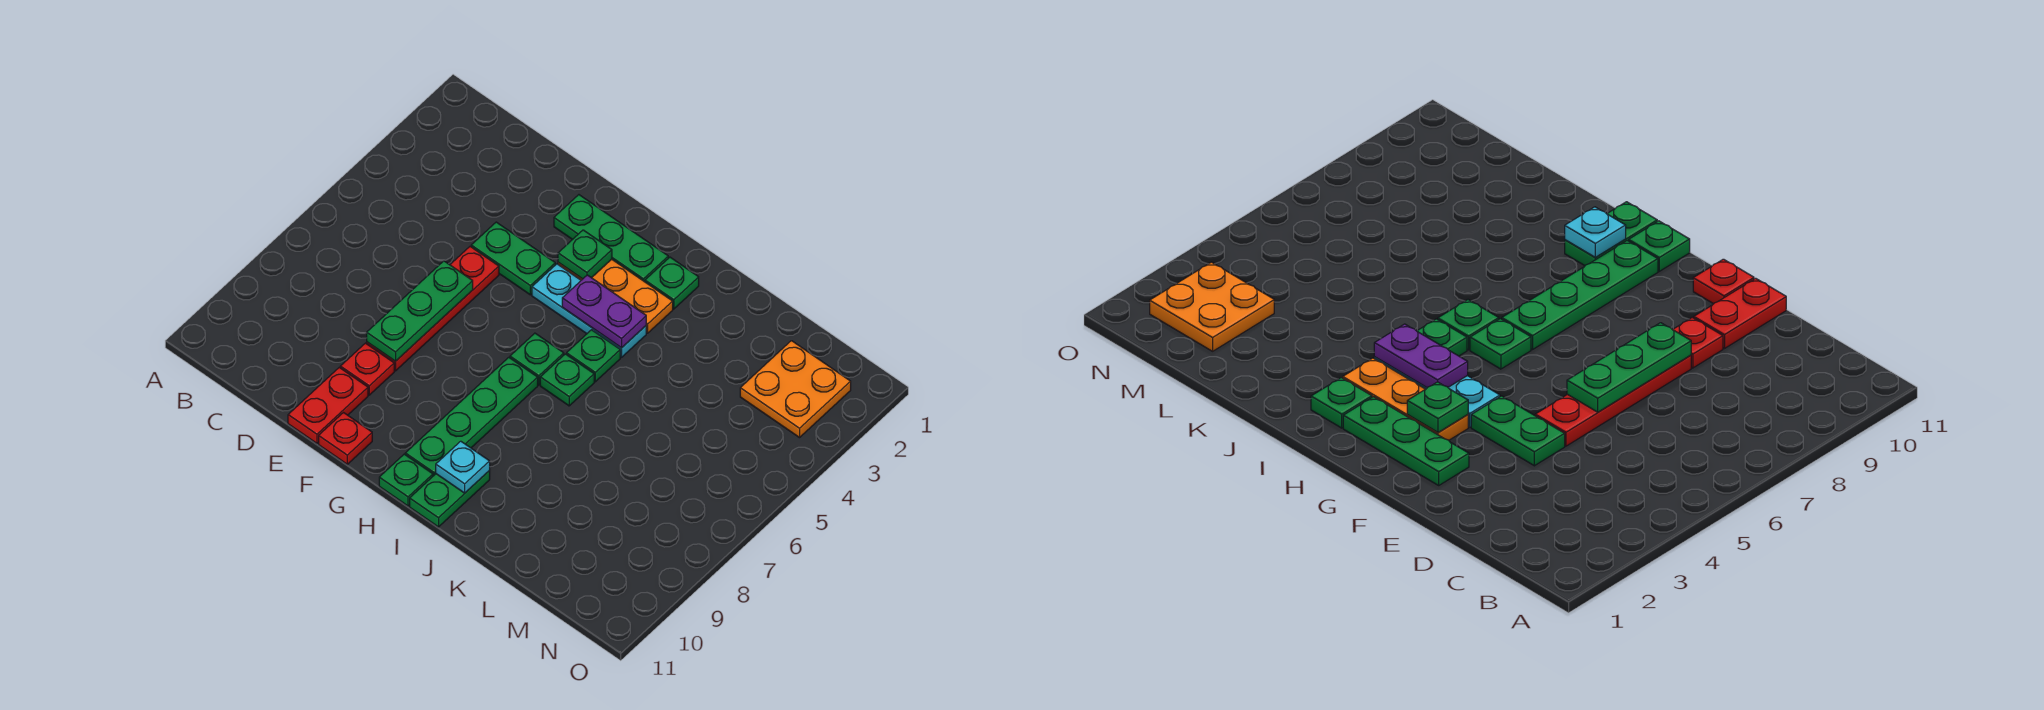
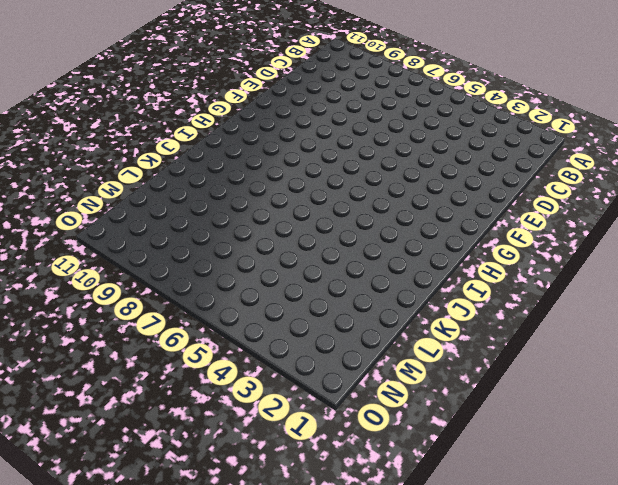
none -> green 1x2 plate [471,222,555,295]
none -> red 1x4 plate [367,247,499,371]
none -> red 1x1 plate [340,343,394,395]

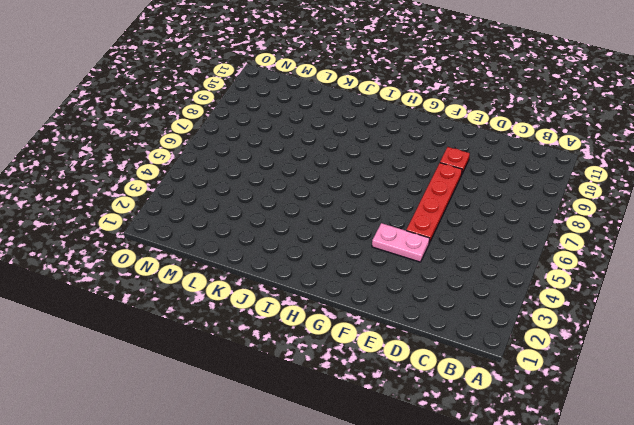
pink 1x2 plate [372,223,430,262] -> green 1x2 plate [471,222,555,295]
none -> red 1x2 plate [288,367,368,443]
none -> green 1x3 plate [554,195,668,282]
none -> red 1x1 plate [319,413,372,464]

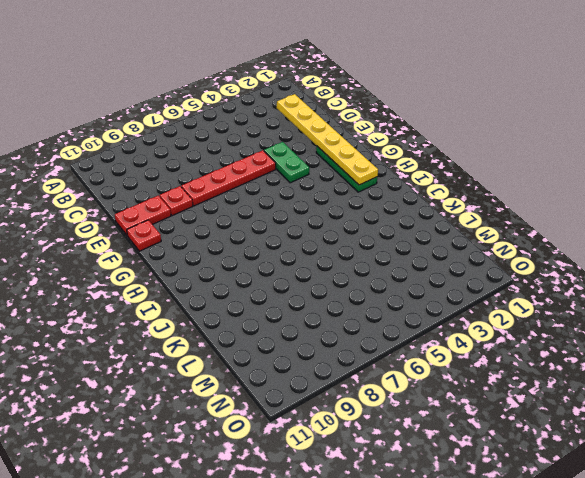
yellow 1x6 plate [277,94,378,185] -> none
none -> orange 1x3 plate [558,259,673,333]
none -> cyan 1x3 plate [532,264,646,357]
none -> green 1x1 plate [510,333,564,385]

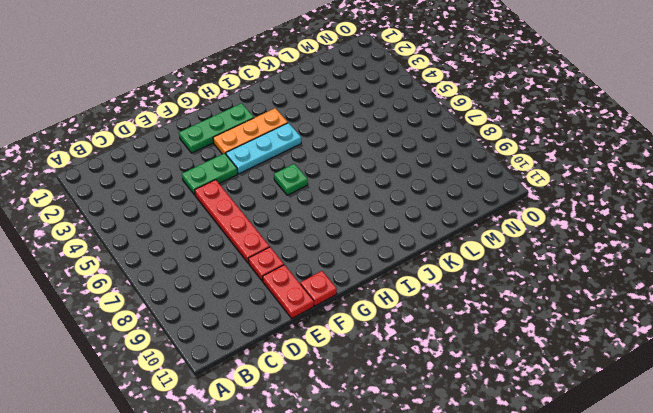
none -> green 1x4 plate [405,357,538,476]
none -> green 1x1 plate [379,454,433,506]
none -> green 1x1 plate [645,257,699,309]

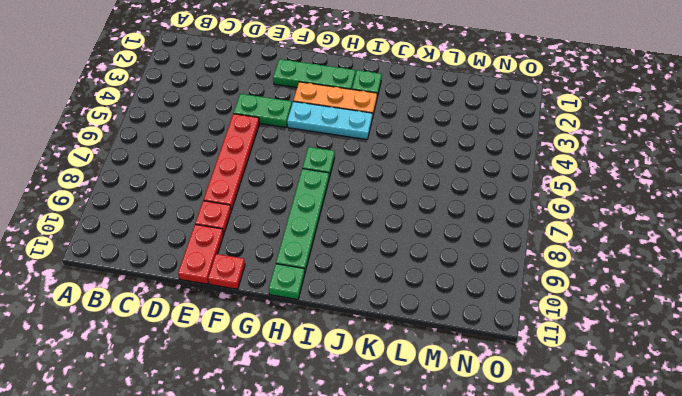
none -> green 1x1 plate [567,330,620,382]
none -> green 1x1 plate [540,354,594,406]
none -> green 1x2 plate [410,471,490,527]

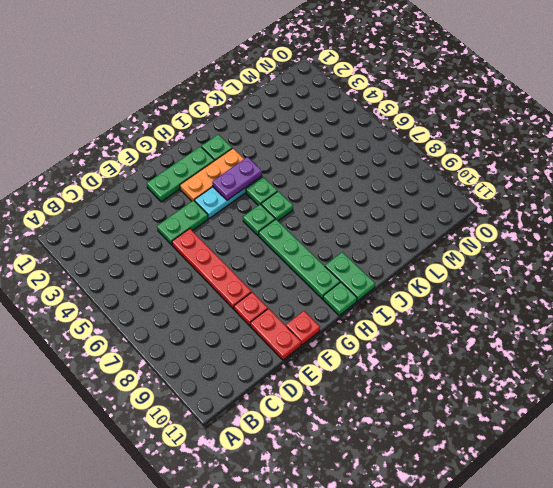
none -> orange 2x2 plate [740,341,851,438]
none -> green 1x3 plate [367,261,473,361]
none -> green 1x1 plate [558,230,612,279]

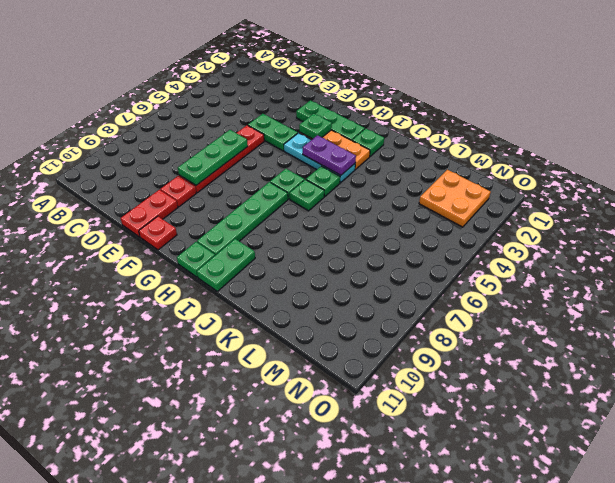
none -> cyan 1x1 plate [436,441,490,493]

